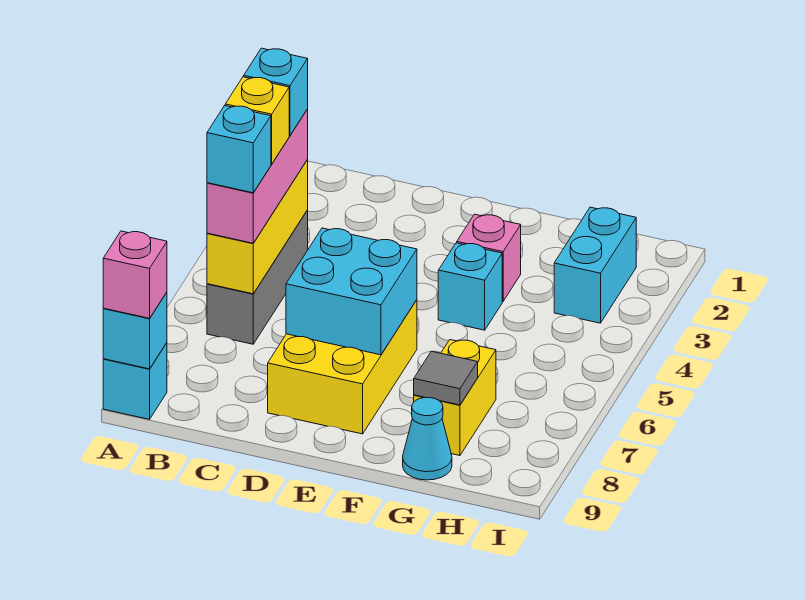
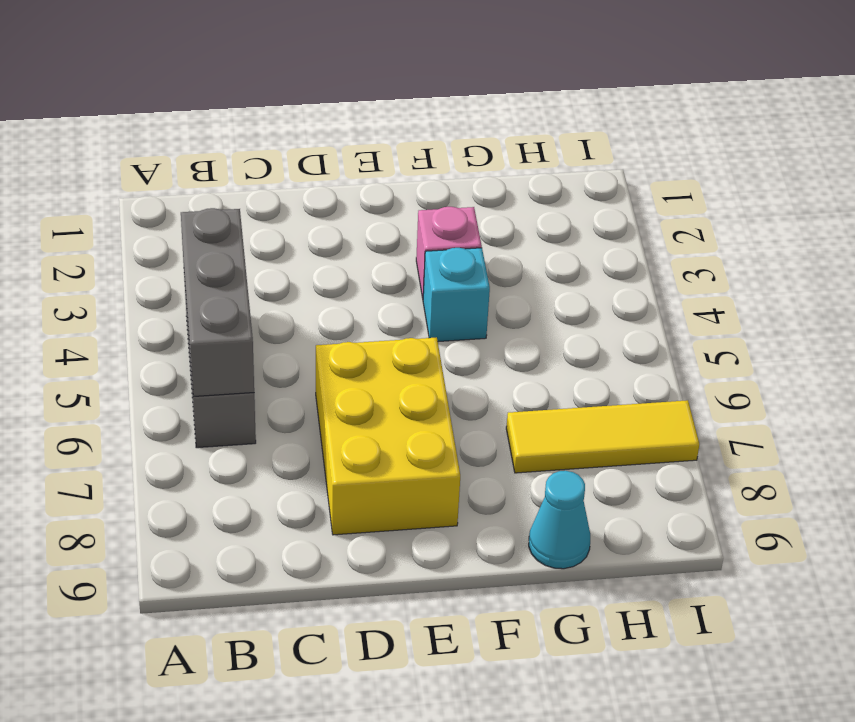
grey 1x3 brick [181,208,254,397] -> yellow 1x3 brick [207,160,308,294]
yellow 1x3 tile [506,400,699,473] -> yellow 1x2 brick [414,340,496,456]
none -> cyan 1x1 brick [103,343,167,419]
none -> cyan 1x2 brick [554,207,636,323]
none -> cyan 1x1 brick [103,292,167,369]

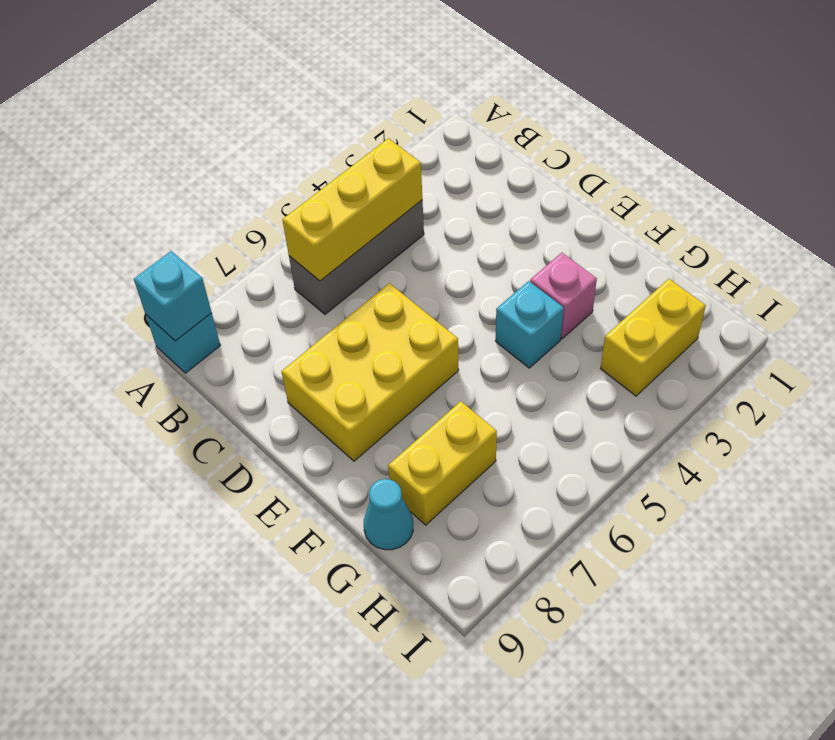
yellow 1x2 brick [600,279,706,396] -> cyan 1x2 brick [554,207,636,323]
none -> cyan 2x2 brick [286,228,417,355]
none -> grey 1x1 tile [414,351,478,405]
none -> pink 1x1 brick [103,231,167,318]

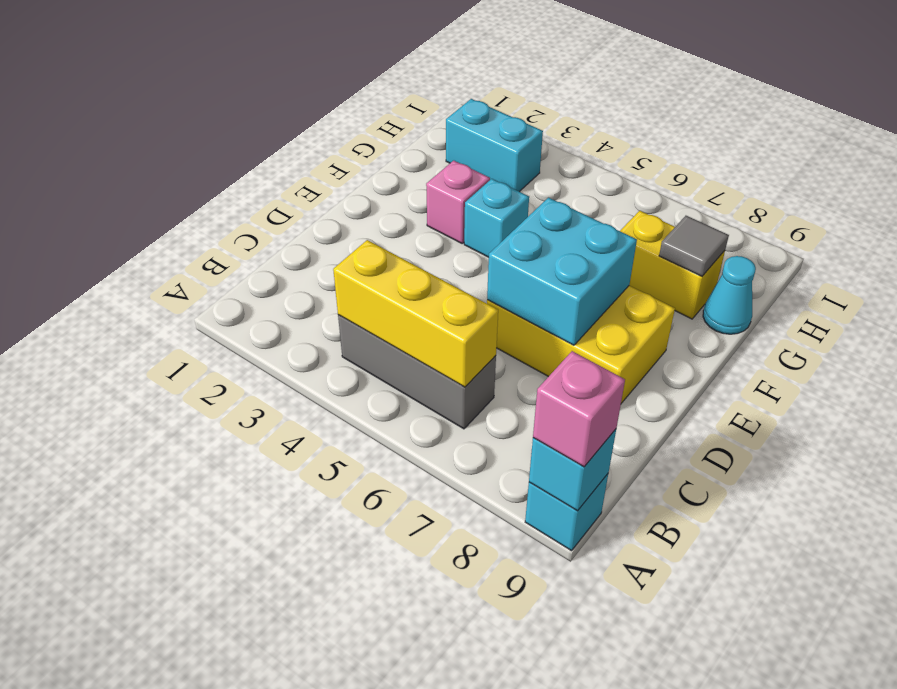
none -> pink 1x3 brick [207,109,308,243]
none -> cyan 1x1 brick [244,48,308,136]
none -> yellow 1x1 brick [225,77,289,164]

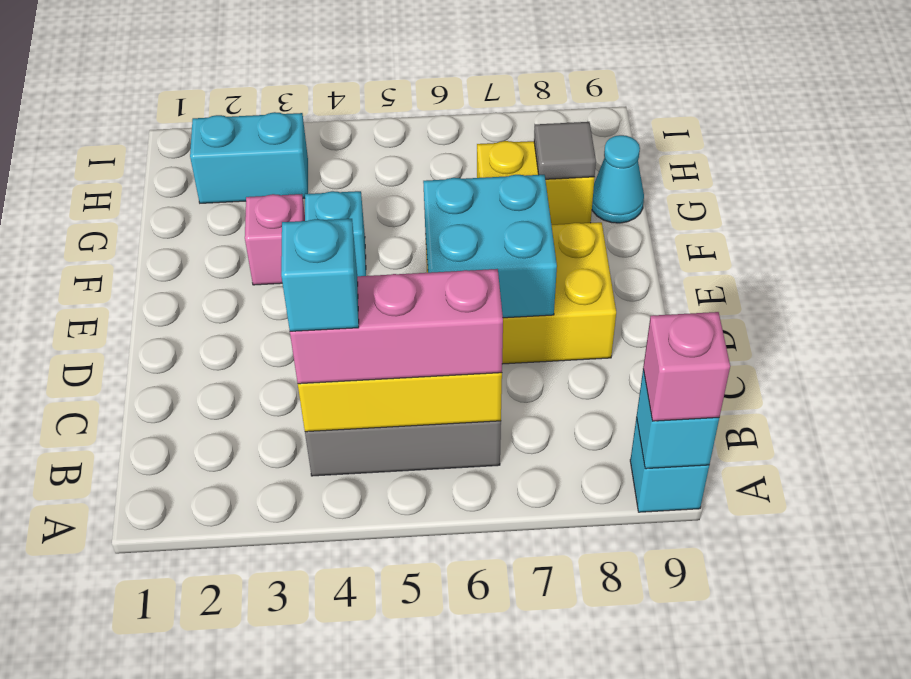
none -> yellow 1x1 brick [225,77,289,164]
none -> cyan 1x1 brick [207,106,271,193]

